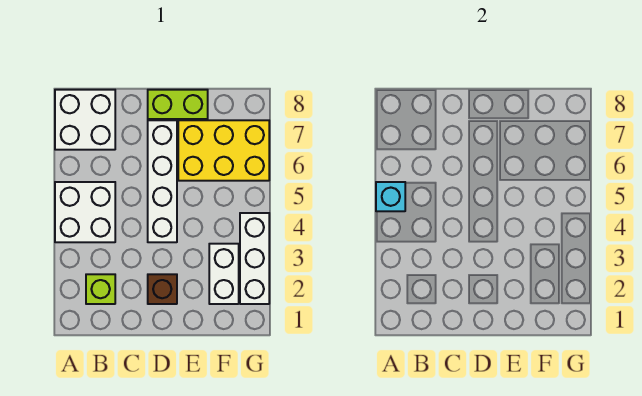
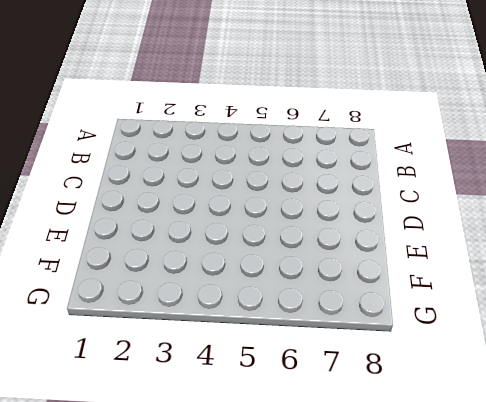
none -> white 2x2 brick [55,182,115,242]
none -> white 2x2 brick [55,90,115,150]

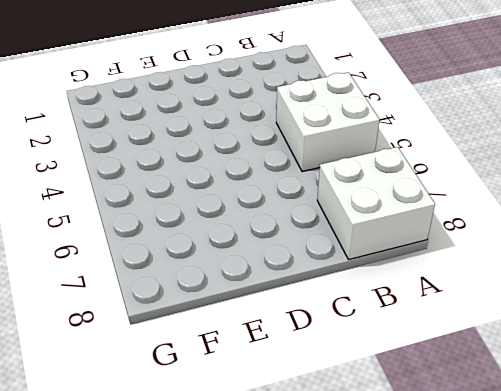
none -> lime 1x1 brick [86,274,115,304]
none -> brown 1x1 brick [148,274,177,304]

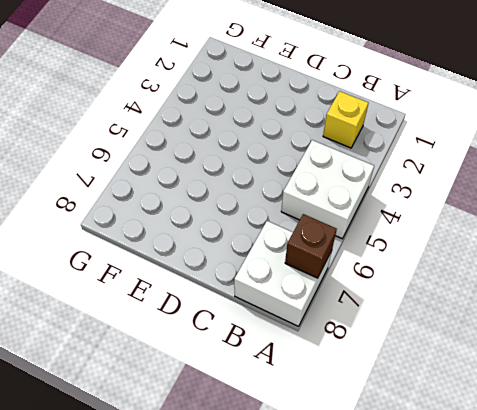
brown 1x1 brick [285,214,337,278] -> brown 1x1 brick moved to [148,274,177,304]
yellow 1x1 brick [323,91,368,148] -> lime 1x1 brick [86,274,115,304]
none -> white 1x4 brick [148,120,177,242]
none -> lime 1x2 brick [148,90,208,119]

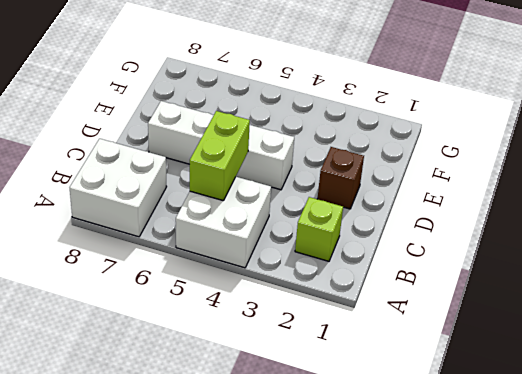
lime 1x2 brick [190,111,250,201] -> lime 1x2 brick moved to [148,90,208,119]
none -> yellow 2x3 brick [178,120,269,181]
none -> white 1x2 brick [209,244,239,304]

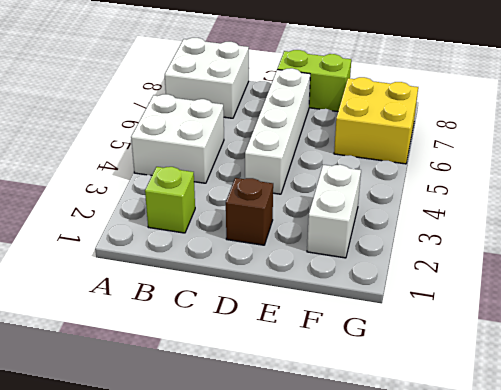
yellow 2x2 brick [334,77,418,164] -> yellow 2x3 brick [178,120,269,181]
none -> white 1x3 brick [240,213,269,304]
none -> cyan 1x1 brick [376,182,405,211]

